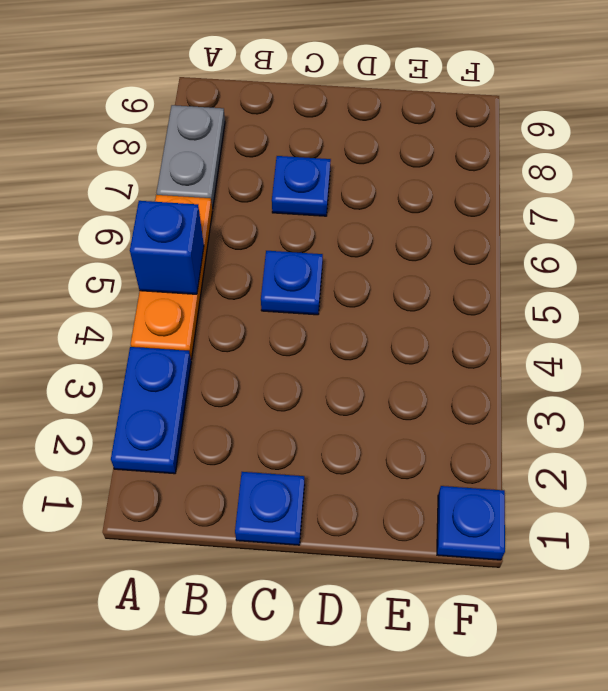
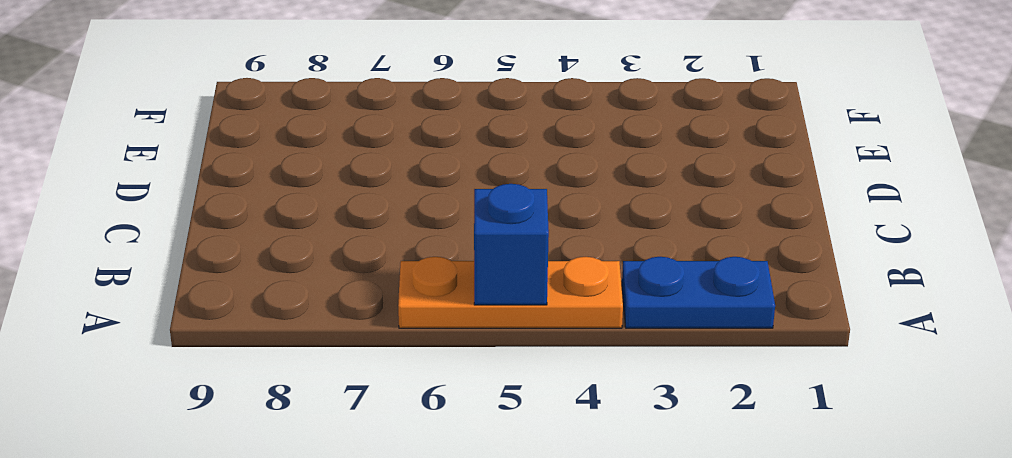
none -> grey 1x2 plate [157,105,225,209]
none -> blue 1x1 plate [235,472,305,545]

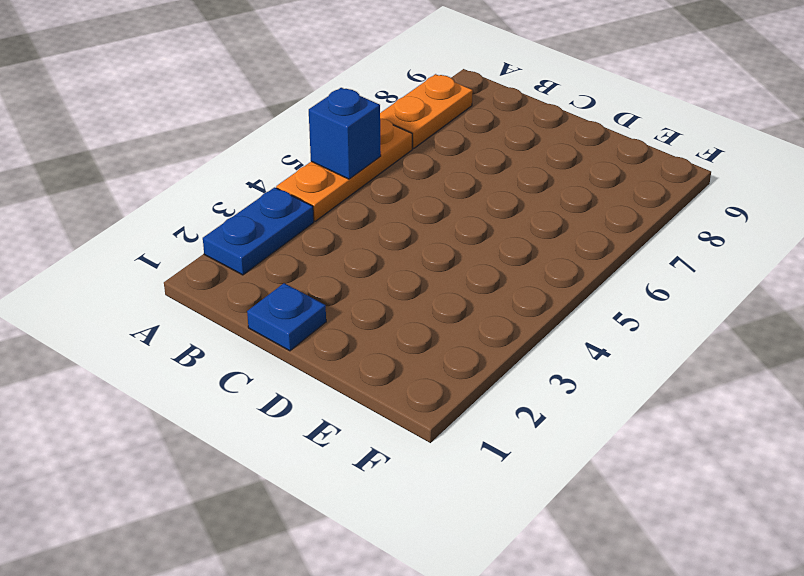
orange 1x2 plate [380,74,473,148] -> grey 1x2 plate [157,105,225,209]
none -> blue 1x1 plate [261,251,323,315]
none -> blue 1x1 plate [272,156,331,216]

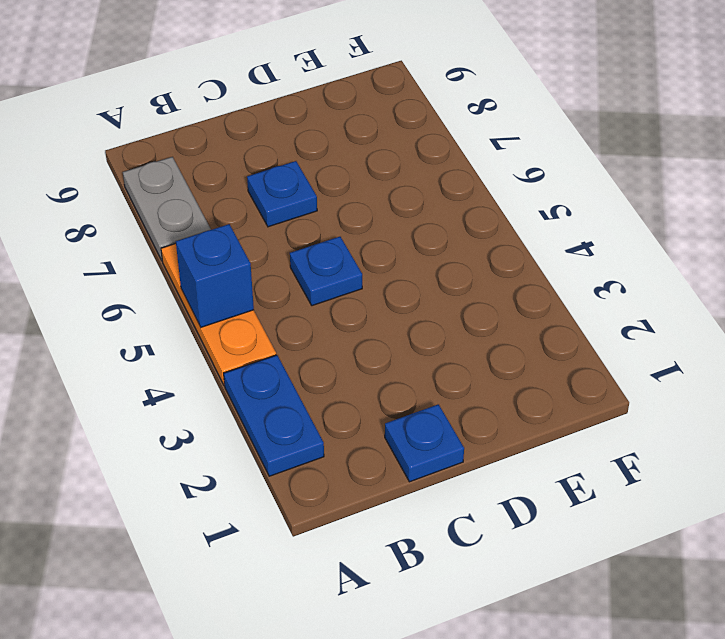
none -> blue 1x1 plate [437,486,505,560]

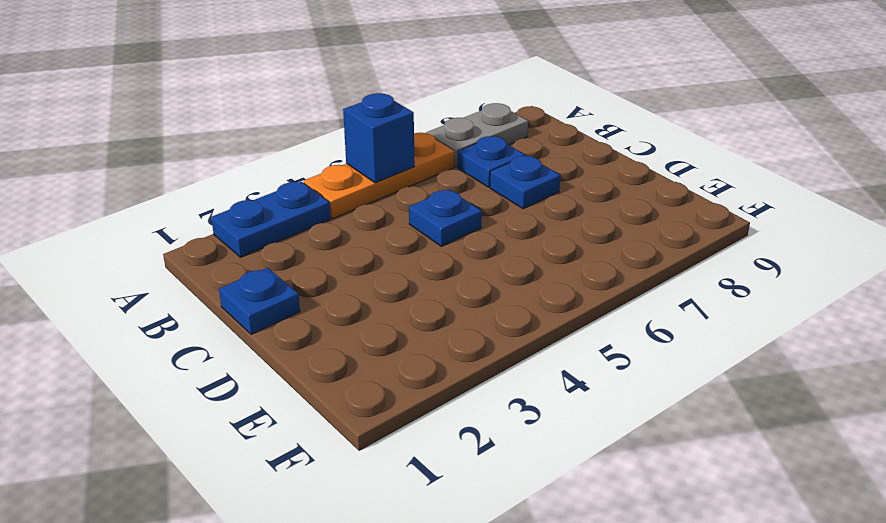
blue 1x1 plate [457,136,525,187] -> blue 1x1 plate moved to [437,486,505,560]

